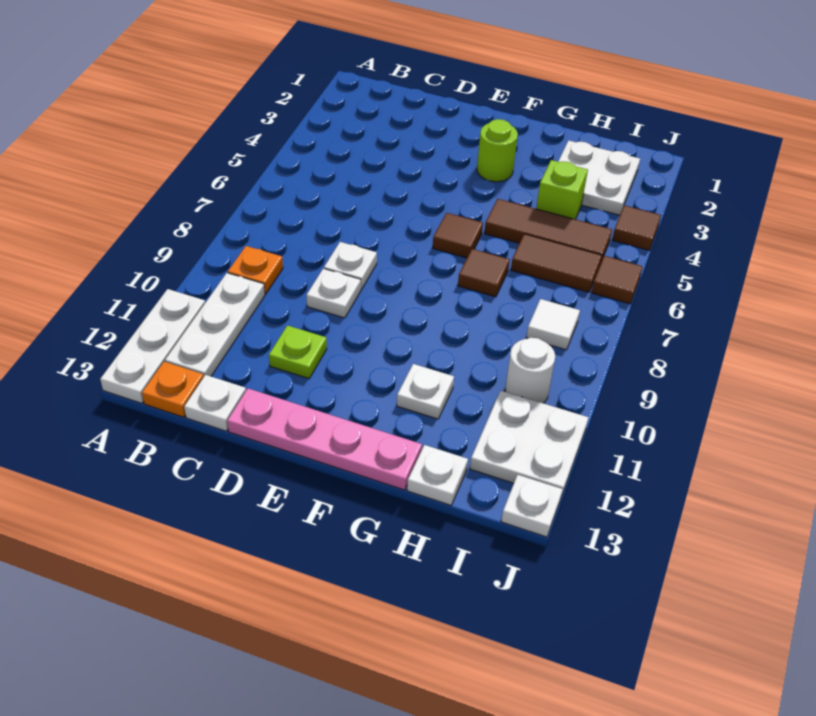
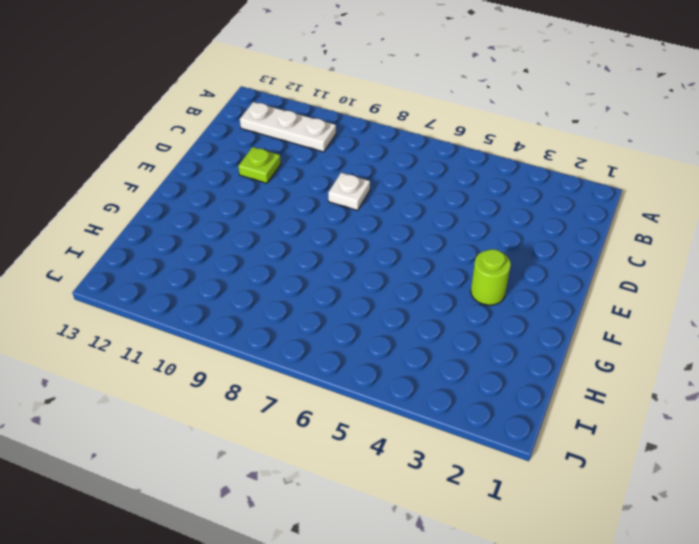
none -> white 1x3 plate [100,289,205,403]
none -> orange 1x1 plate [228,246,283,294]
none -> orange 1x1 plate [142,362,204,417]

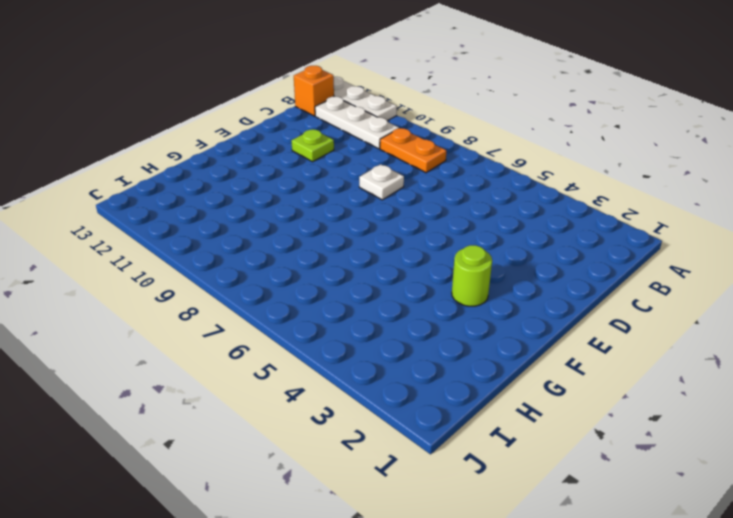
orange 1x2 plate [380,128,446,173] -> orange 1x1 plate [228,246,283,294]
orange 1x1 brick [294,66,334,116] -> orange 1x1 plate [142,362,204,417]
none -> white 1x1 plate [184,375,246,431]
none -> white 1x1 plate [306,268,361,318]
none -> pink 1x4 plate [227,389,422,490]

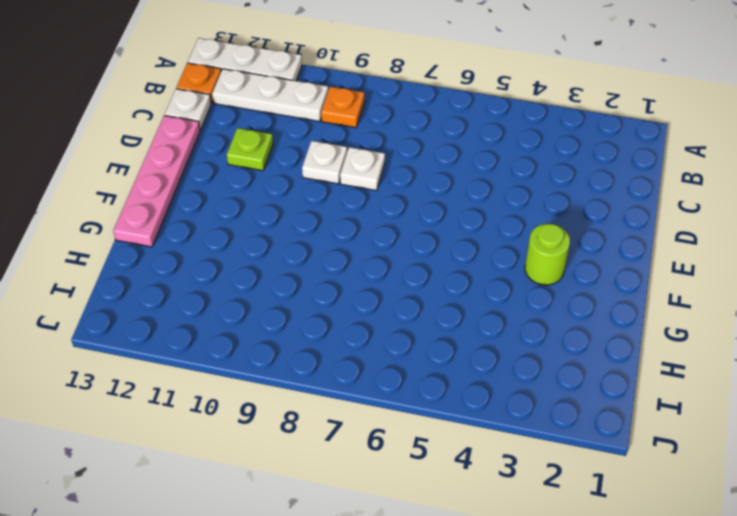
none -> brown 1x1 tile [433,213,483,258]
none -> brown 1x3 tile [484,199,612,264]
none -> brown 1x1 tile [458,249,510,297]

